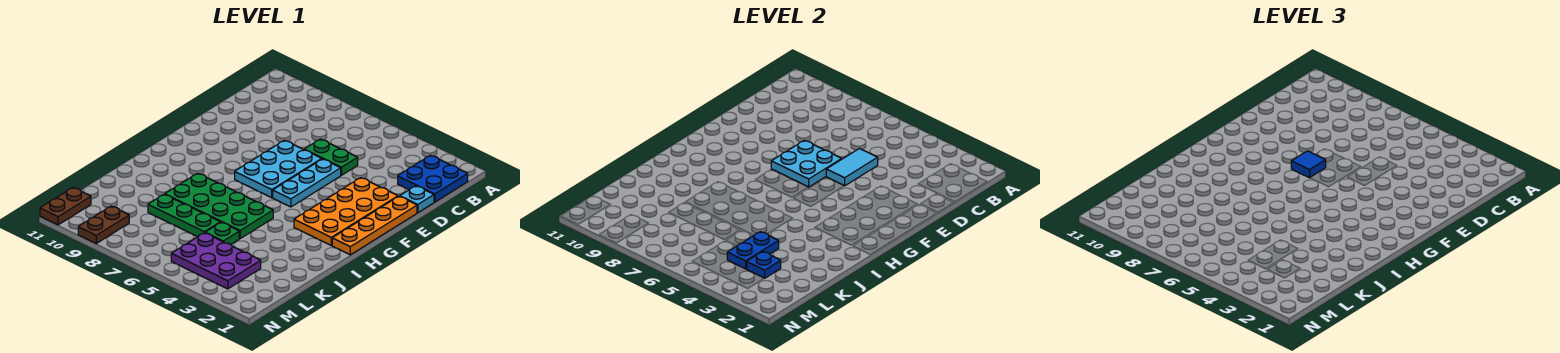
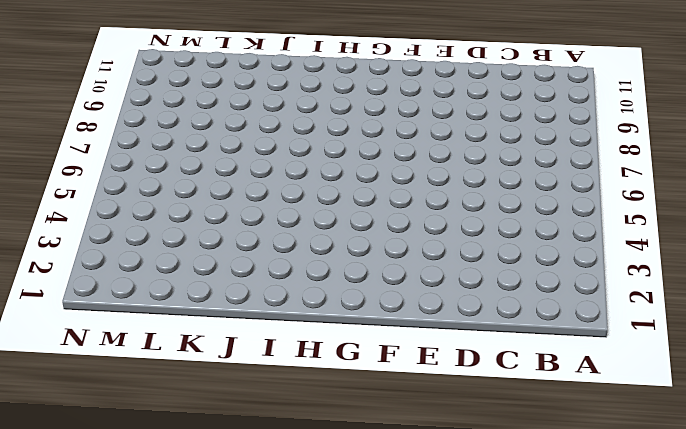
none -> blue 2x2 plate [398,155,468,202]
none -> cyan 1x1 plate [400,186,434,213]
none -> green 1x2 plate [304,139,358,175]

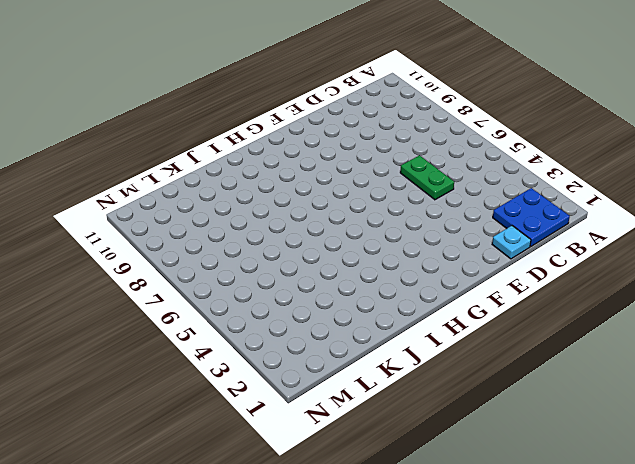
none -> orange 1x4 plate [332,196,417,255]
none -> orange 2x4 plate [294,178,398,245]
none -> cyan 1x3 plate [273,159,341,207]

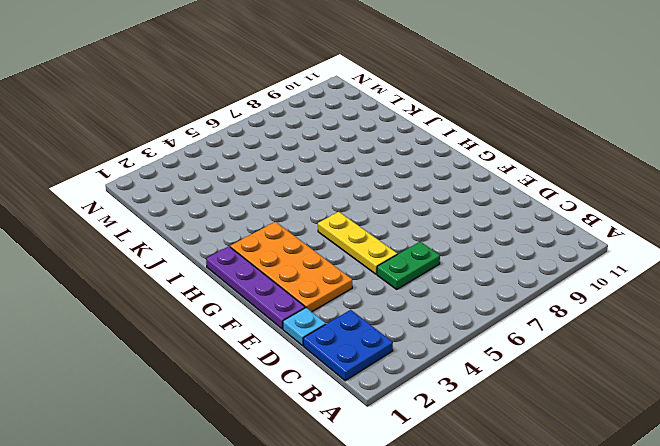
purple 1x4 plate [206,246,305,329] -> orange 1x4 plate [332,196,417,255]
yellow 1x3 plate [318,212,397,274] -> cyan 1x3 plate [273,159,341,207]
none -> cyan 2x3 plate [235,140,322,198]
none -> green 2x4 plate [165,173,273,238]
none -> green 1x1 plate [205,222,239,245]

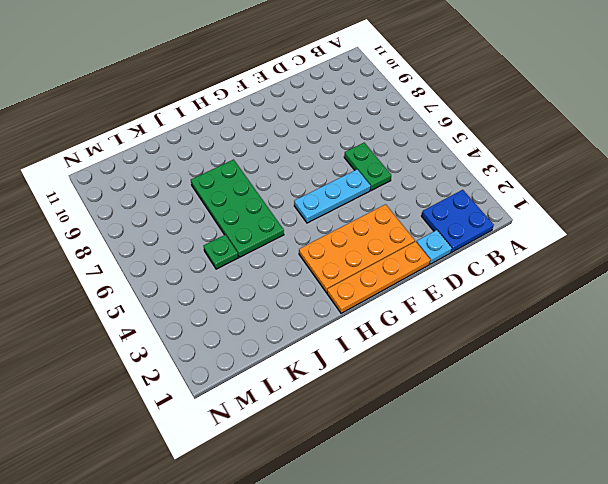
none -> cyan 2x3 plate [235,140,322,198]
none -> green 1x3 plate [148,194,220,237]
none -> purple 2x3 plate [171,233,261,289]

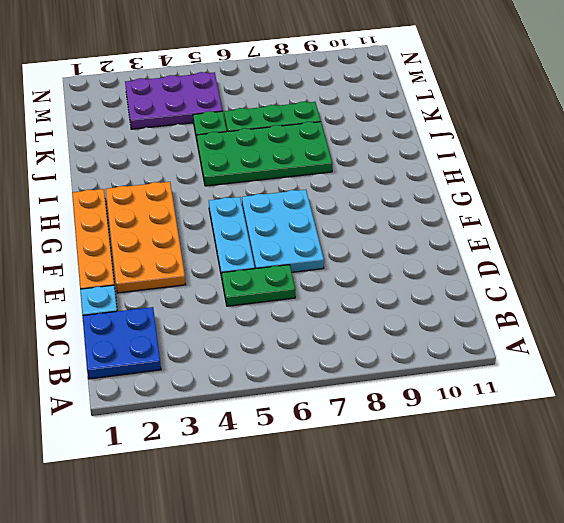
none -> brown 1x2 plate [78,206,129,243]
none -> brown 1x2 plate [40,188,91,225]
none -> cyan 1x2 tile [826,149,878,186]

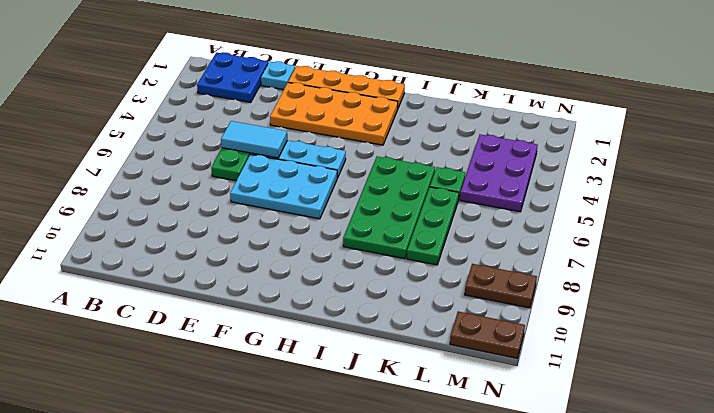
none -> cyan 2x2 plate [771,140,842,187]
none -> blue 1x2 plate [727,232,779,269]
none -> blue 1x1 plate [747,251,781,278]

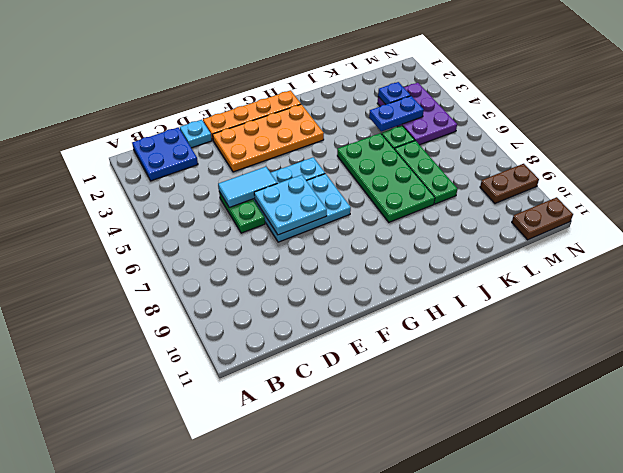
none -> blue 1x1 tile [1291,151,1326,178]

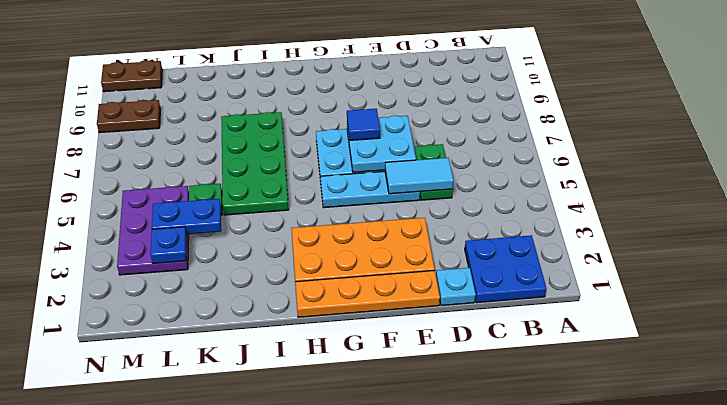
none -> green 1x3 plate [148,194,220,237]

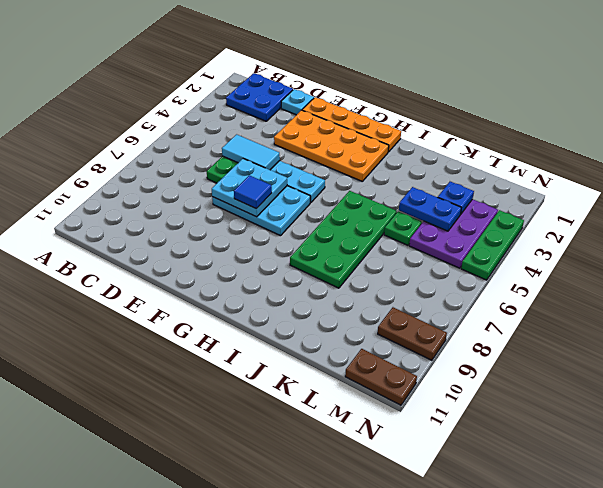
green 1x3 plate [461,210,524,280] -> green 1x3 plate moved to [148,194,220,237]

